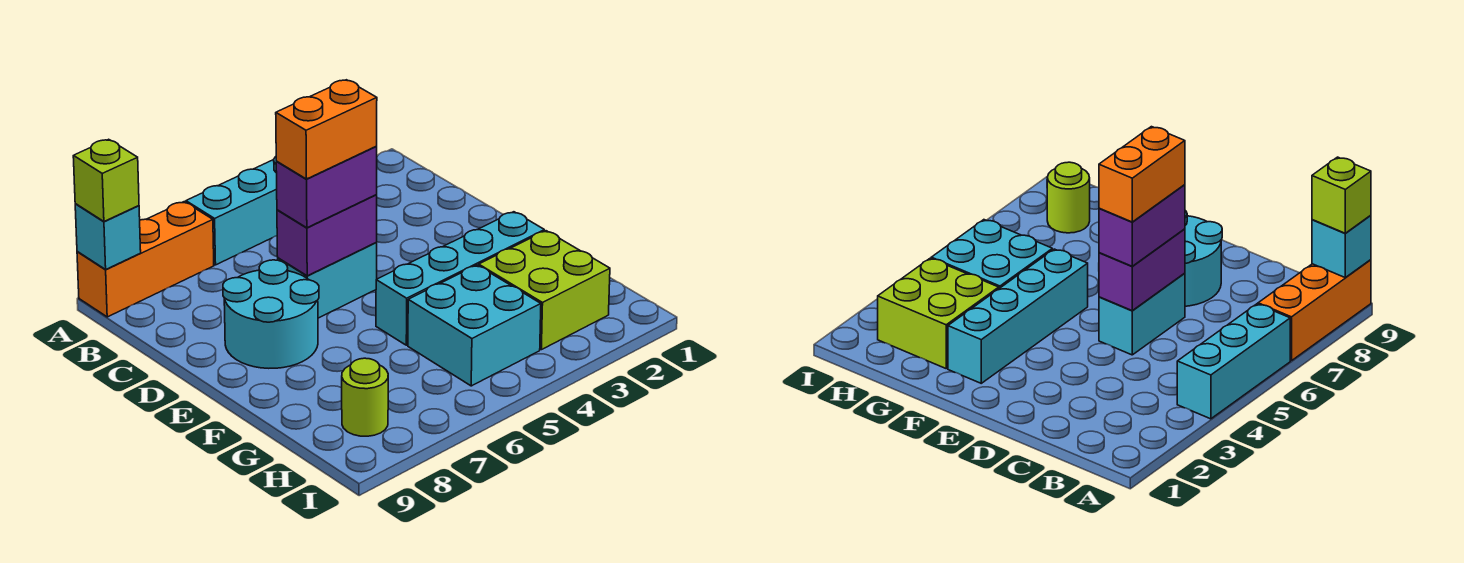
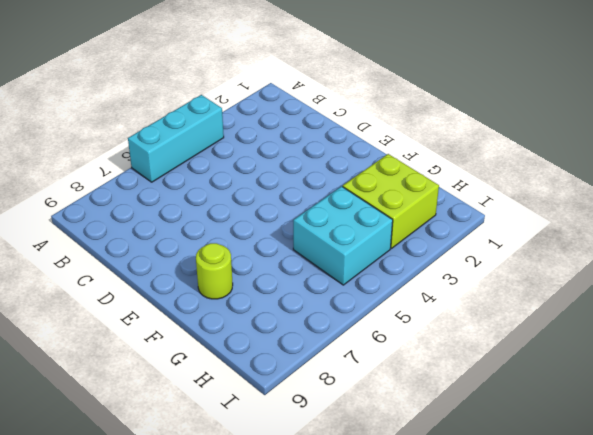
lime 1x1 round brick [196,243,233,299] -> lime 1x1 round brick moved to [342,358,388,436]
none -> orange 1x3 brick [77,202,214,317]
none -> cyan 1x2 brick [278,243,377,318]
none -> cyan 2x2 round brick [223,260,319,368]

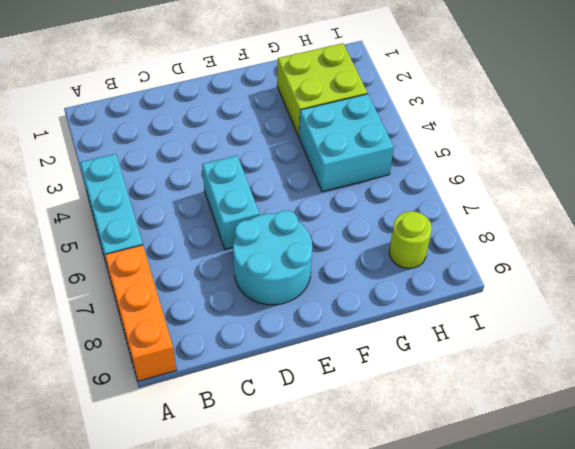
none -> cyan 1x4 brick [376,212,544,345]
none -> cyan 1x1 brick [75,204,141,269]
none -> purple 1x2 brick [277,195,377,276]

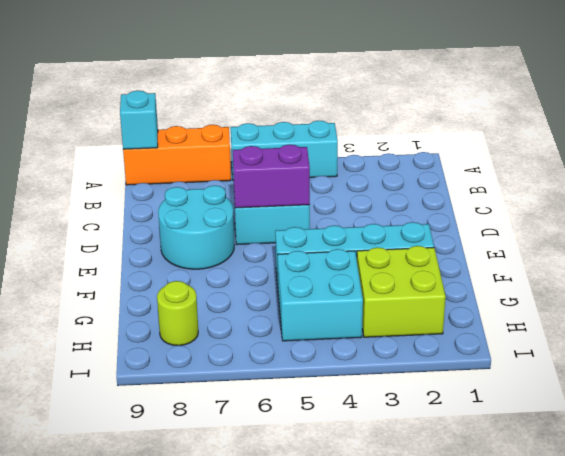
none -> lime 1x1 brick [73,139,139,221]
none -> purple 1x2 brick [276,147,377,228]
none -> orange 1x2 brick [276,80,377,179]

